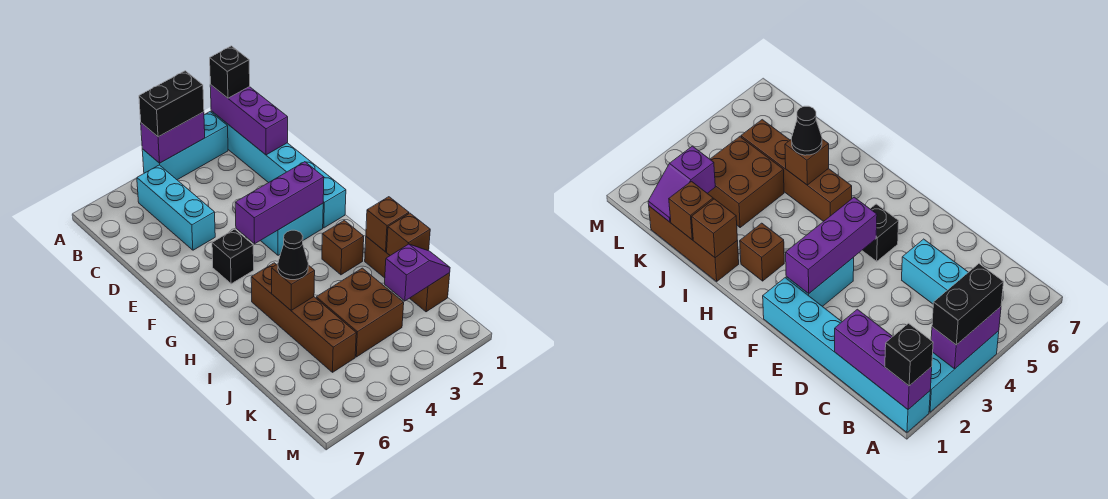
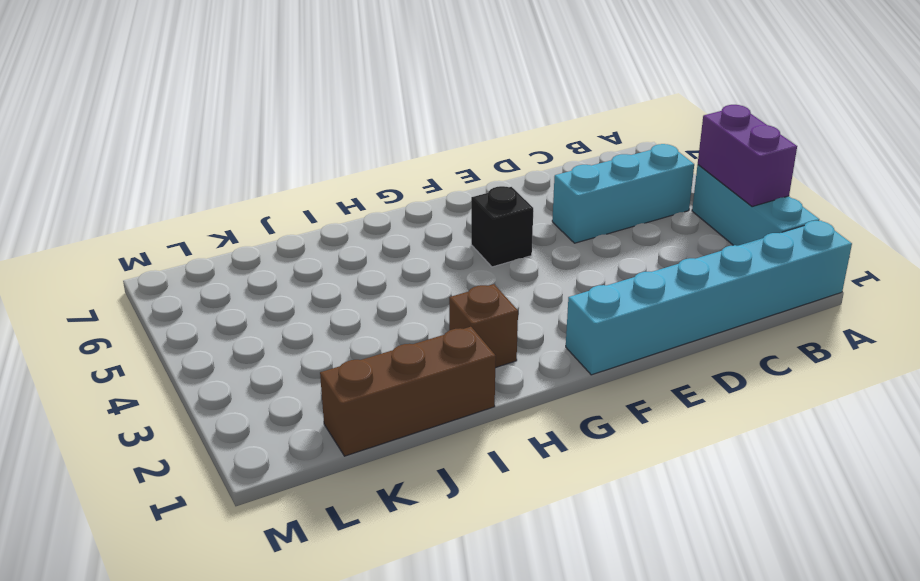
none -> cyan 1x2 brick [261,204,323,255]
none -> brown 1x4 brick [251,263,356,372]
none -> brown 2x2 brick [316,268,404,357]

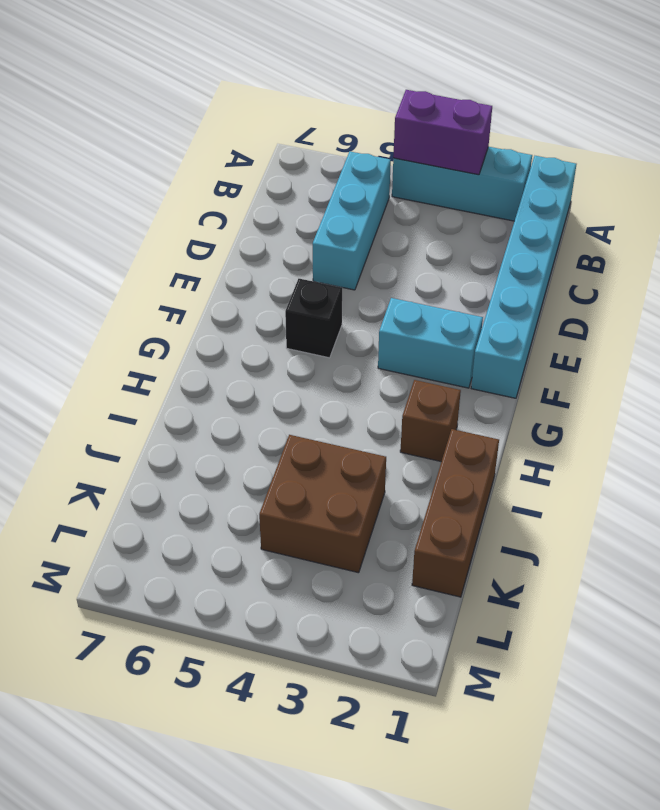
none -> brown 1x4 brick [251,263,356,372]
none -> purple 1x3 brick [210,85,288,155]
none -> purple 1x3 brick [235,162,324,244]

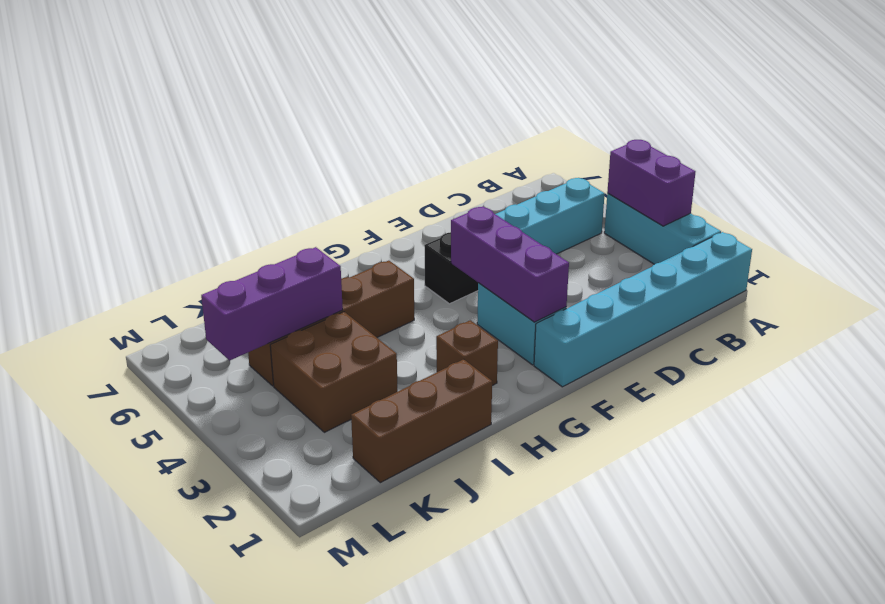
purple 1x3 brick [201,247,343,360] -> purple 1x3 brick moved to [210,85,288,155]
none -> brown 1x1 brick [366,197,409,252]
none -> brown 1x1 brick [272,264,315,310]
none -> brown 1x1 brick [387,213,430,255]

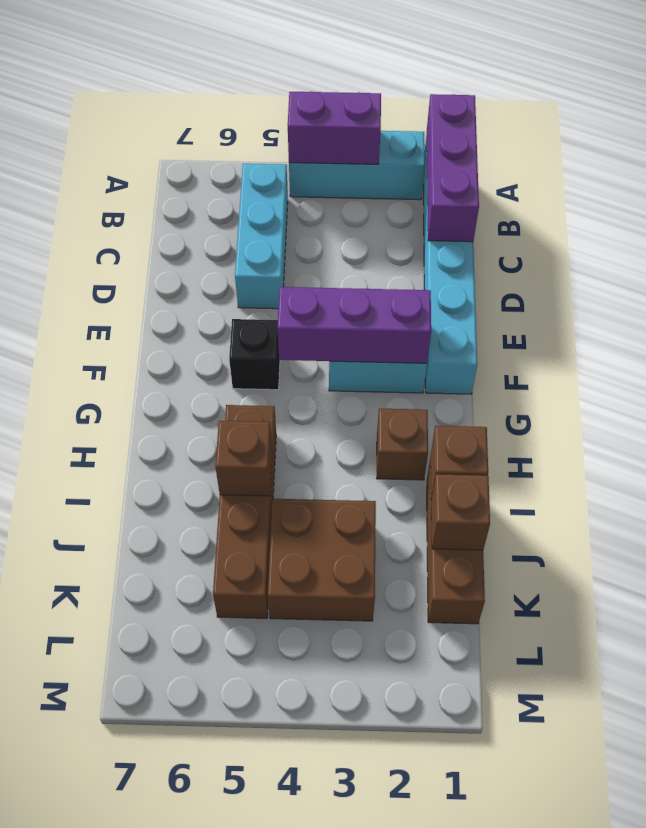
none -> purple 1x2 slope [385,244,450,301]
none -> black 1x1 brick [210,46,250,98]
none -> black 1x2 brick [139,71,204,137]

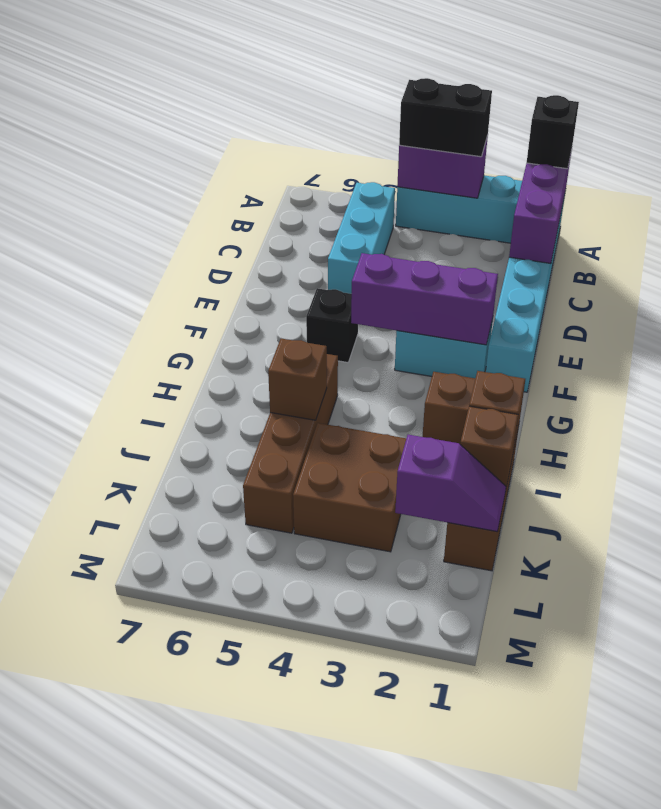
none -> black 1x1 cone [278,230,308,280]

